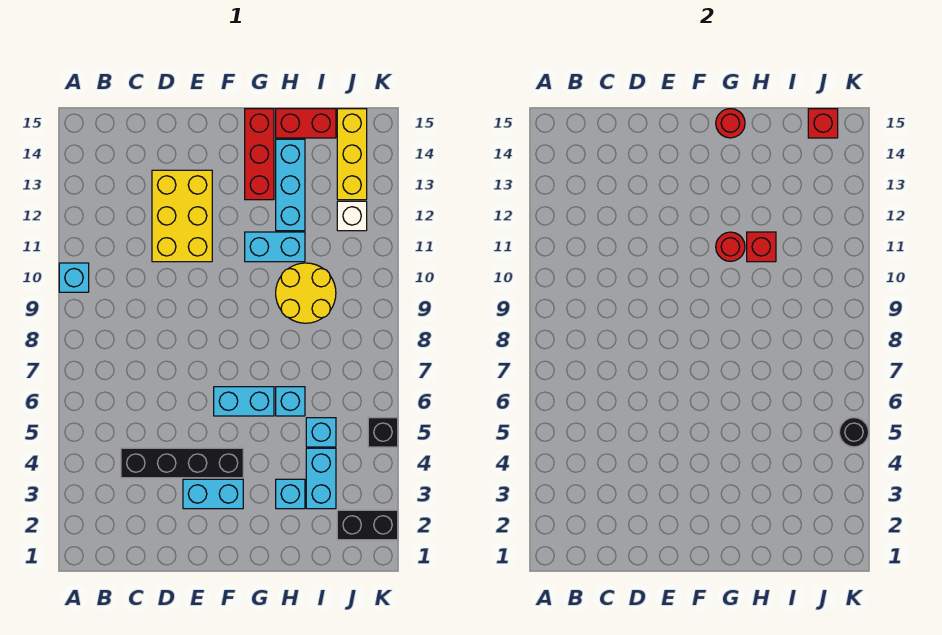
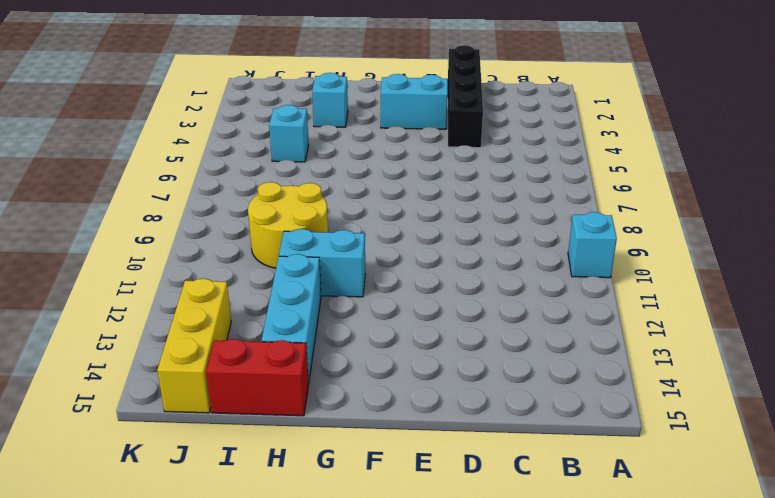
black 1x4 brick [448,45,483,148] -> black 1x4 brick turned to [121,448,243,478]
none -> yellow 2x3 brick [152,170,212,262]
none -> cyan 1x2 brick [214,387,274,416]
none -> red 1x3 brick [245,109,274,200]

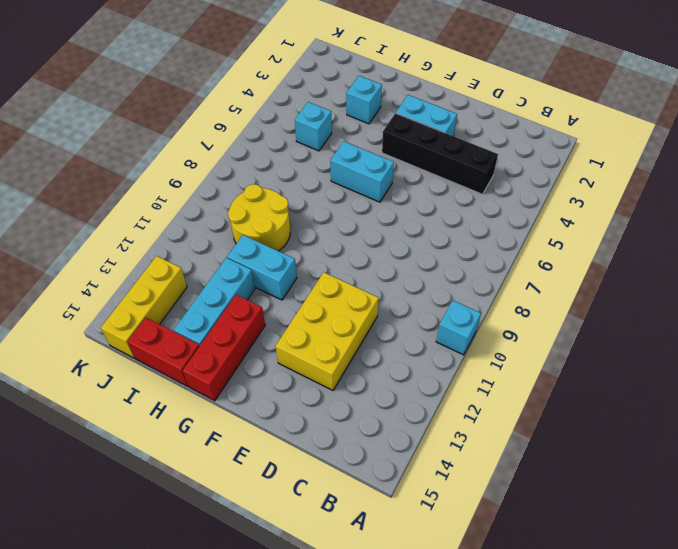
none -> cyan 1x1 brick [276,387,305,416]
none -> cyan 1x2 brick [306,448,336,509]
none -> black 1x2 brick [337,510,398,540]

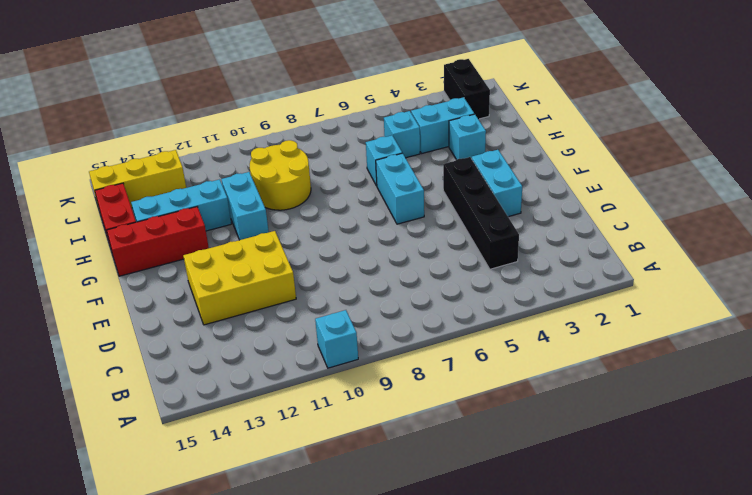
none -> white 1x1 brick [337,201,367,231]
none -> black 1x1 brick [368,418,398,447]
none -> red 1x1 round brick [716,232,745,261]

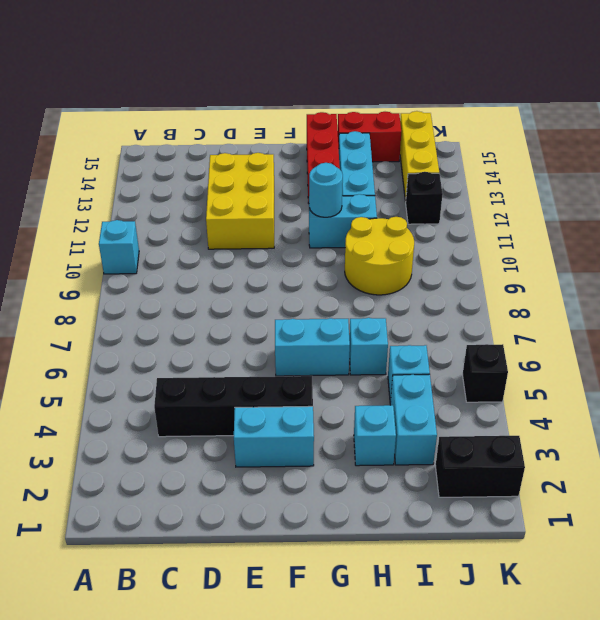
cyan 1x1 round brick [309,163,343,217] -> red 1x1 round brick [716,232,745,261]
black 1x1 brick [406,172,443,224] -> white 1x1 brick [337,201,367,231]
none -> red 1x1 round brick [716,109,745,138]
none -> red 1x1 brick [747,232,776,262]
none -> red 1x1 brick [808,109,838,138]

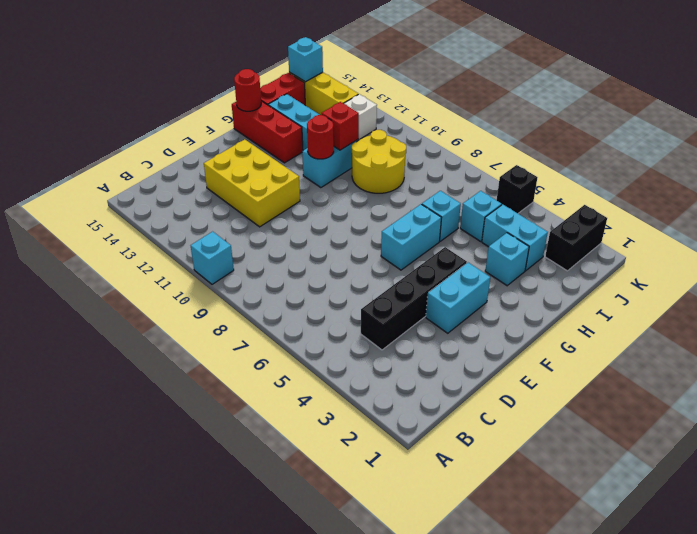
cyan 1x1 brick [288,37,323,82] -> red 1x1 brick [808,109,838,138]
none -> black 1x1 round brick [839,418,869,447]

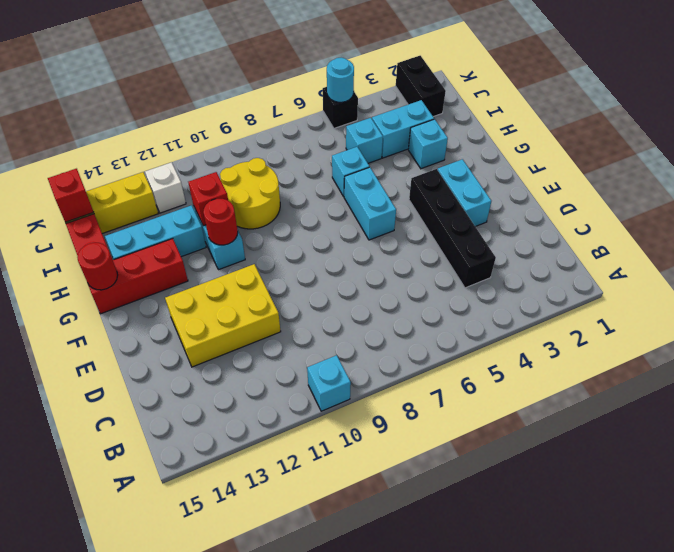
cyan 1x1 round brick [327,58,354,102] -> black 1x1 round brick [839,418,869,447]

